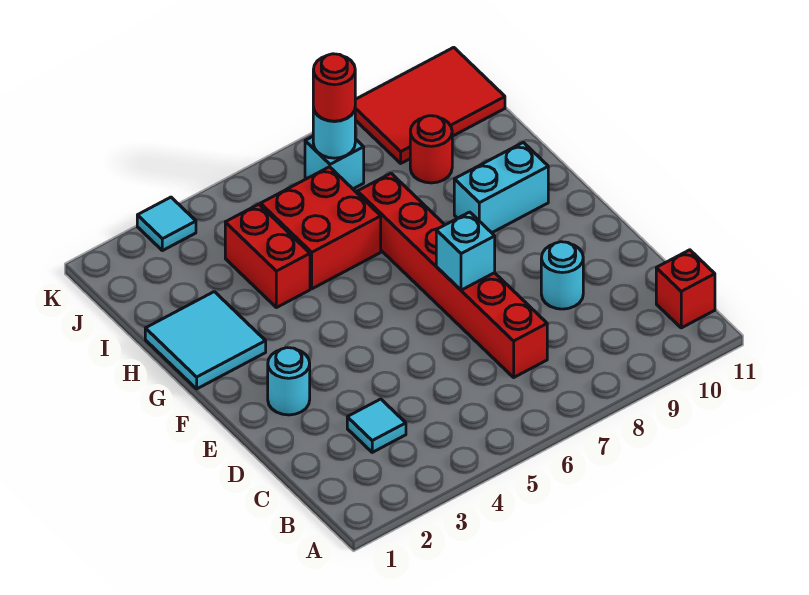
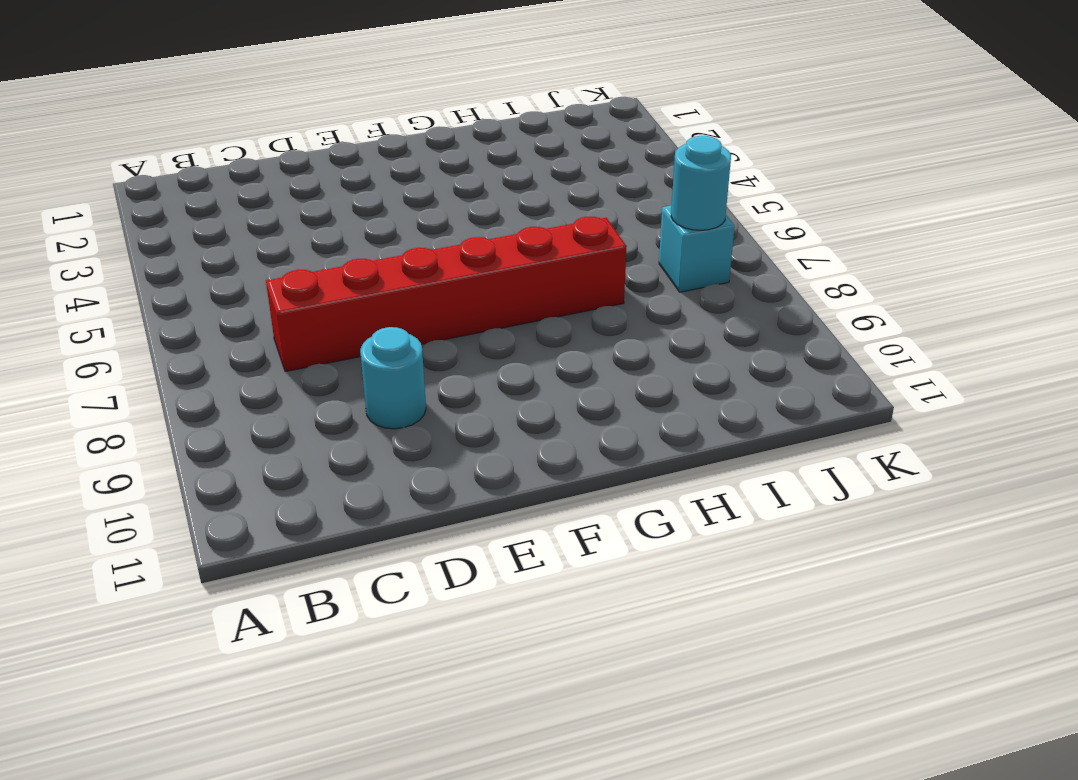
none -> red 1x1 brick [656,250,715,328]
none -> cyan 1x1 tile [347,399,406,452]
none -> cyan 1x1 round brick [268,348,310,415]

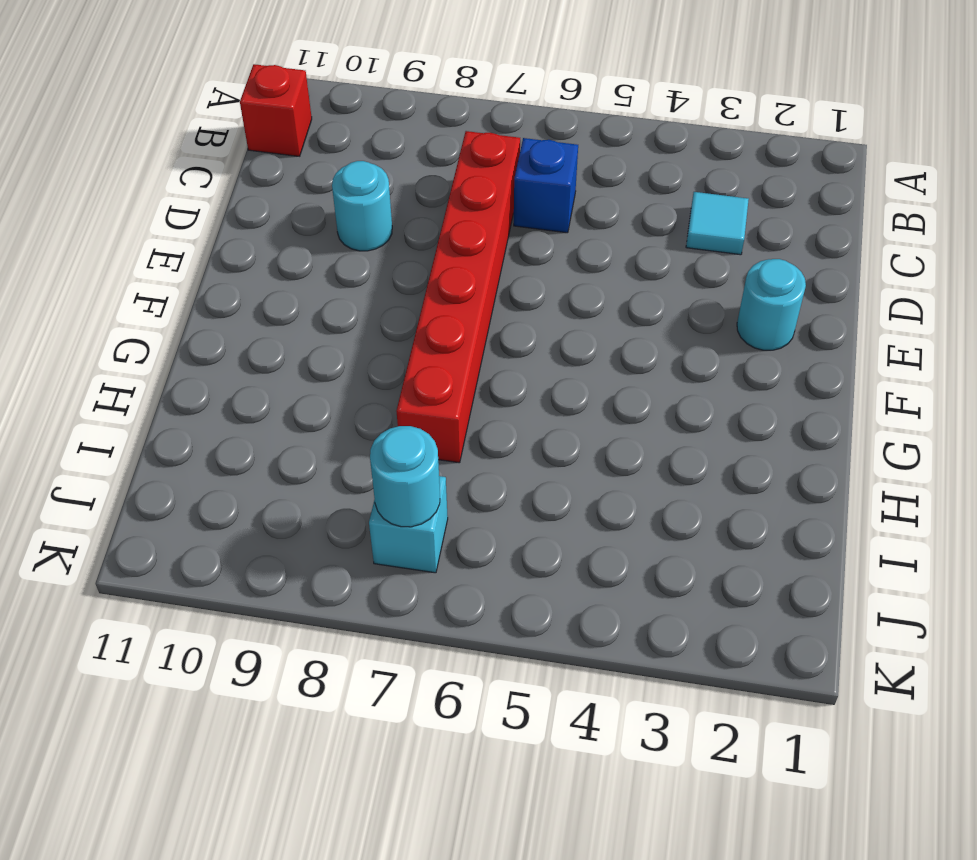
blue 1x1 brick [514,138,578,233] -> none
none -> cyan 2x2 tile [145,292,266,389]
none -> cyan 1x2 brick [454,142,548,233]
none -> red 1x2 brick [225,204,310,308]

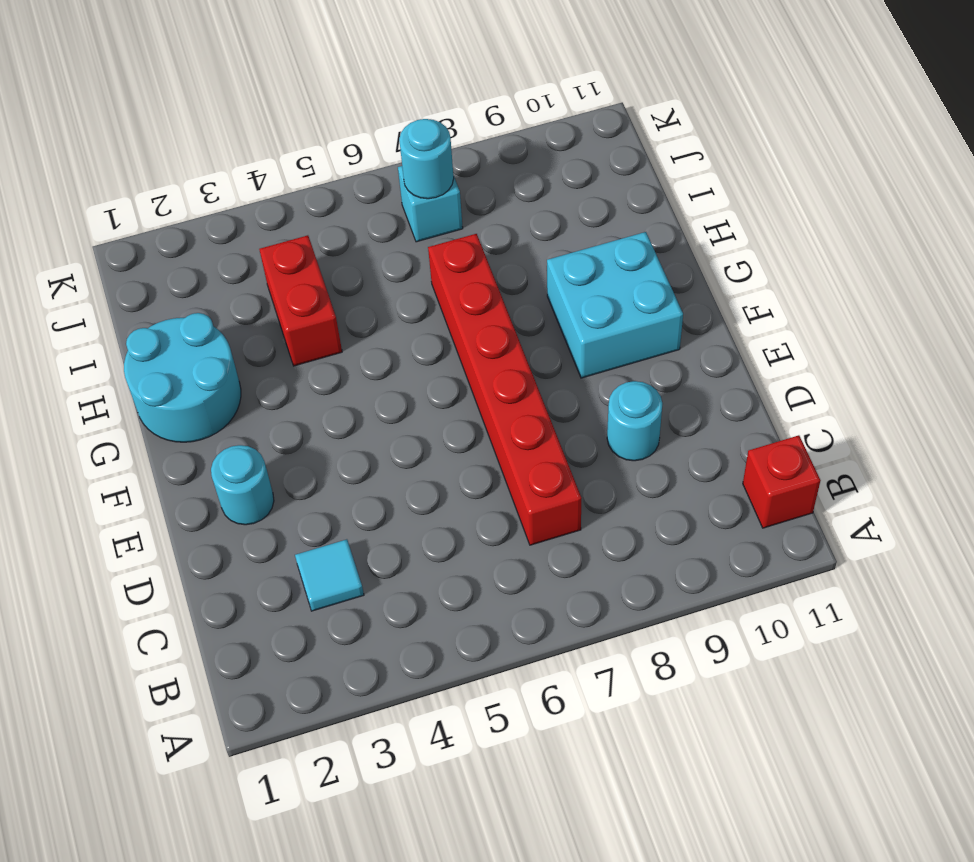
cyan 2x2 brick [547,232,683,378] -> cyan 1x2 brick [454,142,548,233]
cyan 2x2 round brick [124,313,241,442] -> cyan 2x2 tile [145,292,266,389]
none -> red 2x2 brick [261,167,381,289]
none -> red 1x1 round brick [410,116,452,183]
none -> red 2x3 tile [355,47,505,163]

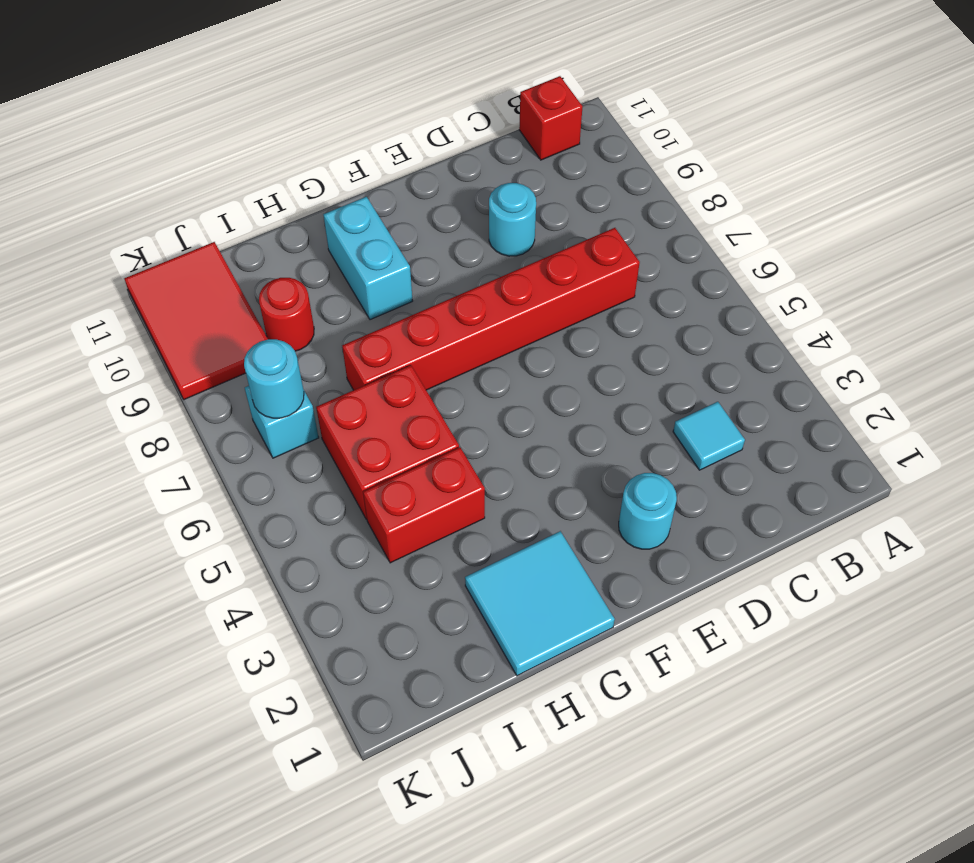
none -> cyan 1x1 tile [137,197,196,251]
none -> cyan 1x1 brick [436,212,495,290]
none -> red 1x1 round brick [313,54,355,121]

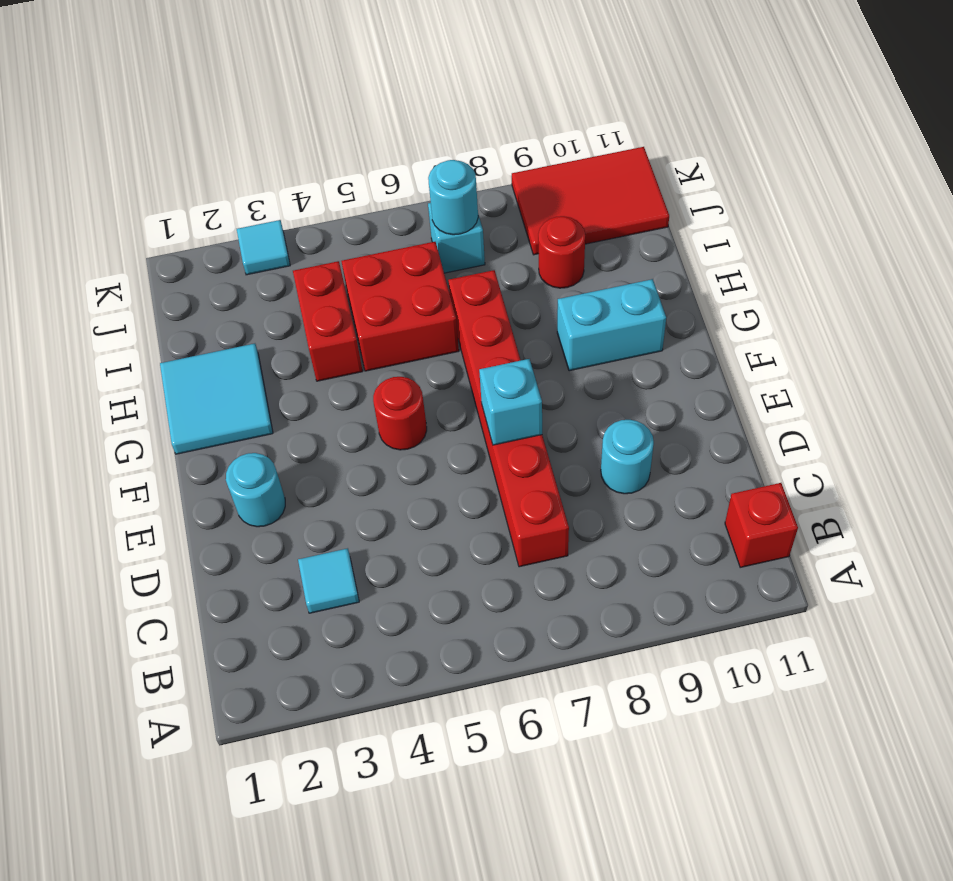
red 1x1 round brick [373,377,427,450] -> red 1x1 round brick moved to [313,54,355,121]

